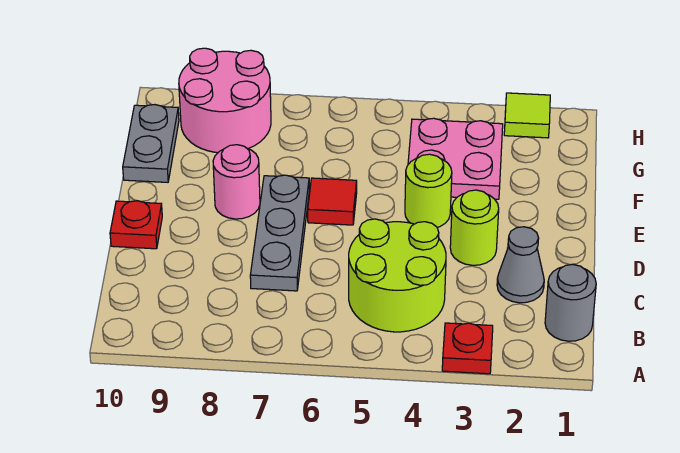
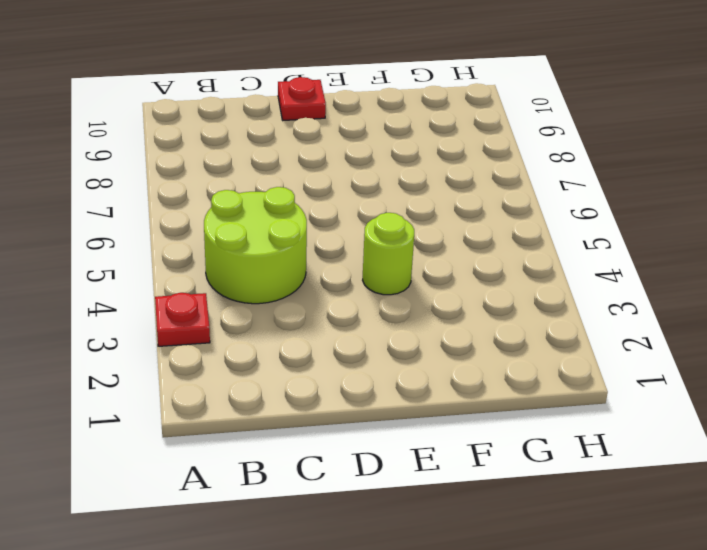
none -> grey 1x1 round brick [545,265,596,341]
none -> grey 1x1 cone [497,227,544,303]
none -> grey 1x3 plate [250,175,309,291]

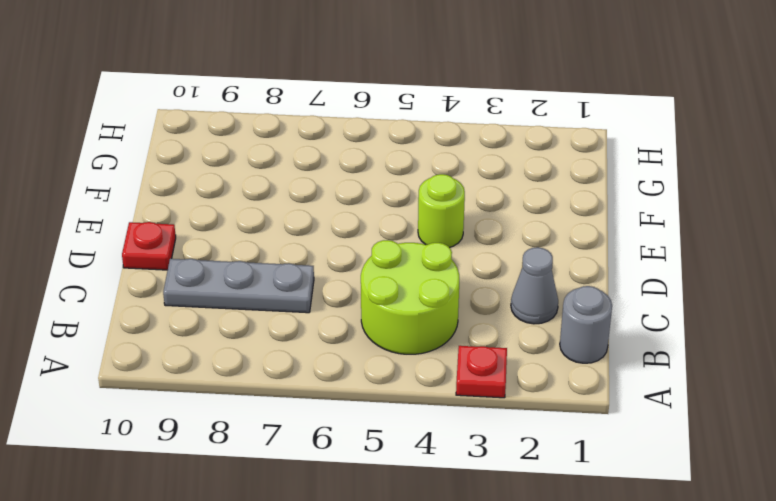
grey 1x3 plate [163,259,314,313] -> grey 1x3 plate turned to [250,175,309,291]
none -> lime 1x1 round brick [450,190,499,265]
none -> red 1x1 tile [308,178,357,225]
none -> pink 1x1 round brick [213,145,260,219]

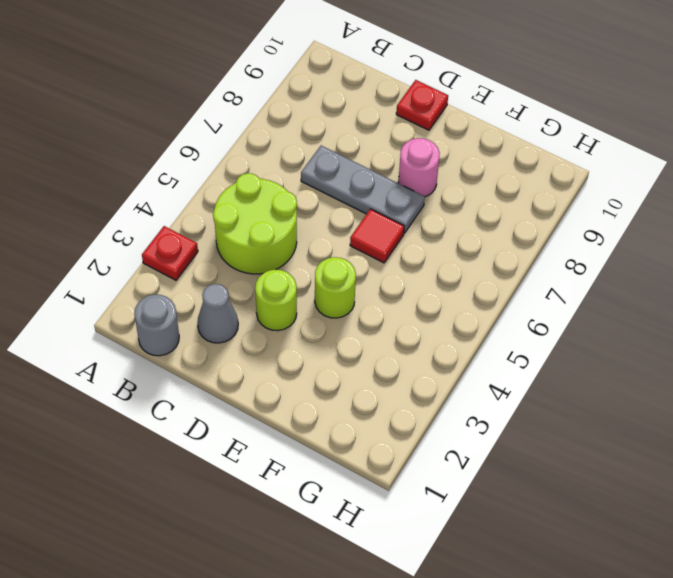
none -> pink 2x2 plate [408,118,503,199]
none -> grey 1x2 plate [123,105,179,182]
none -> pink 2x2 round brick [179,48,271,153]

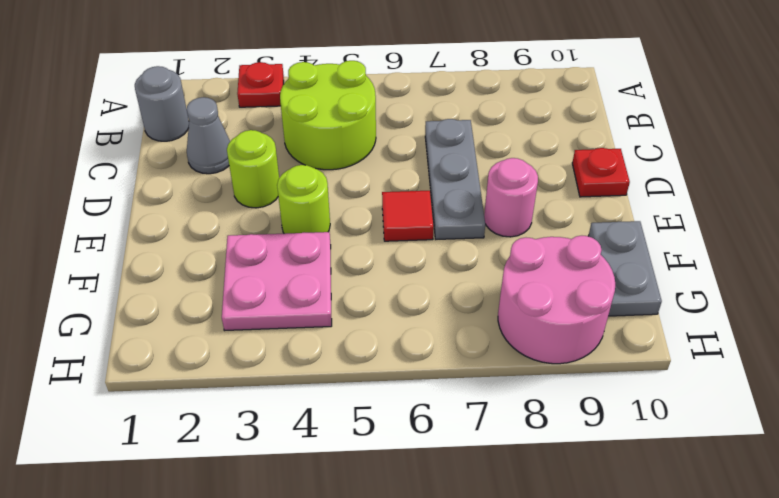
none -> lime 1x1 tile [504,93,550,138]

